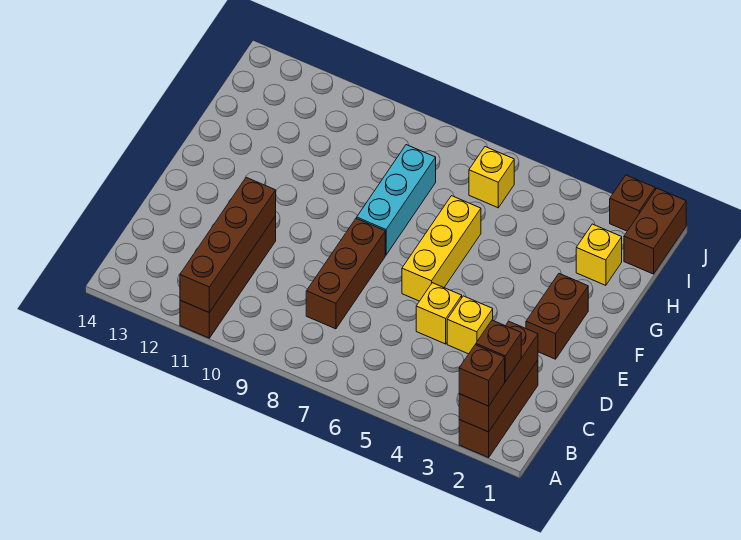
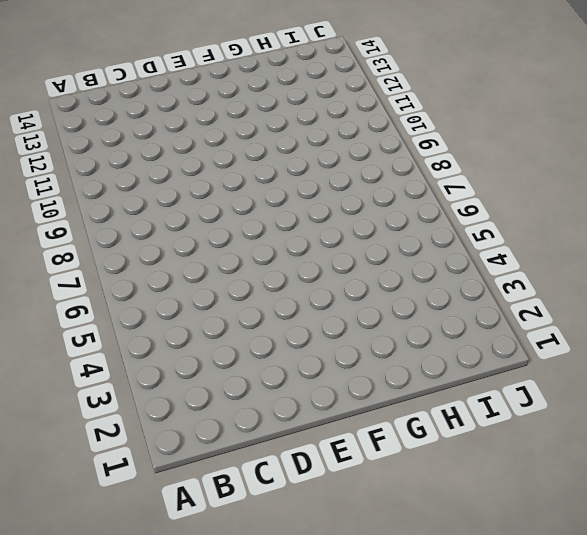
none -> brown 1x3 brick [459,360,538,458]
none -> brown 1x4 brick [180,216,276,338]
none -> brown 1x3 brick [306,218,385,329]

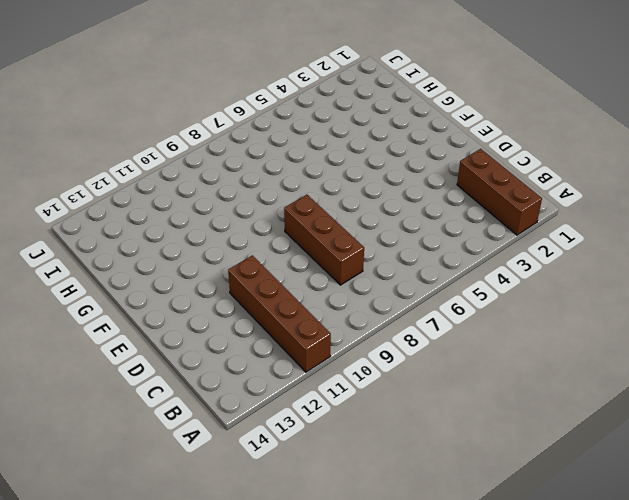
none -> yellow 1x1 brick [447,296,493,354]
none -> yellow 1x1 brick [416,283,462,344]
none -> brown 1x2 brick [526,274,588,359]

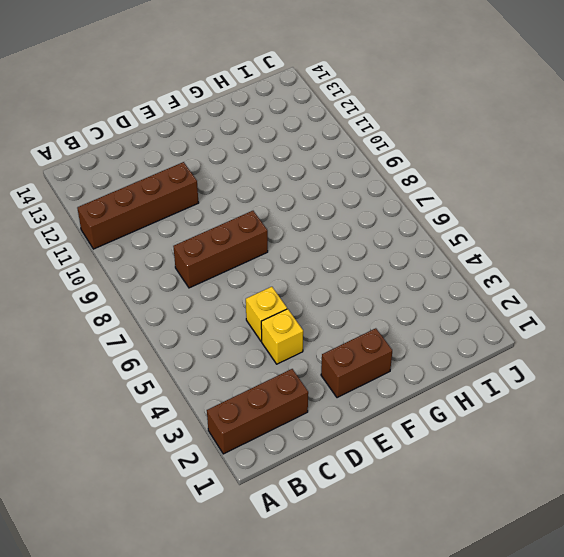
none -> yellow 1x3 brick [402,196,481,301]
none -> cyan 1x3 brick [357,145,436,255]
none -> yellow 1x1 brick [576,224,622,285]

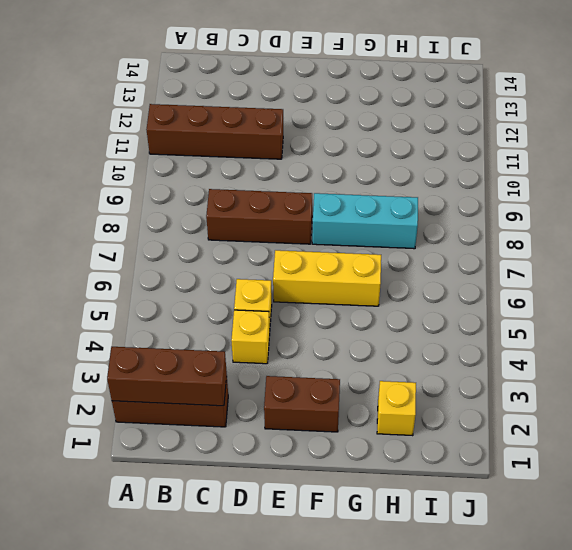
none -> brown 1x2 brick [624,188,686,274]
none -> yellow 1x1 brick [469,147,514,208]
none -> brown 1x1 brick [610,175,655,231]

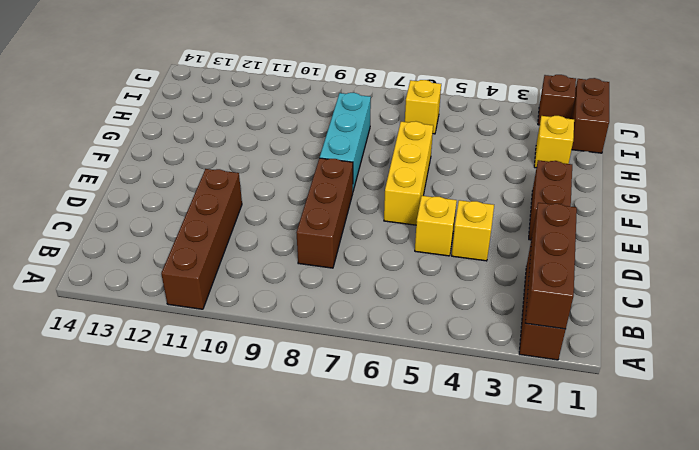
none -> brown 1x4 brick [180,177,276,312]
none -> brown 1x1 brick [459,345,505,406]
none -> brown 1x1 brick [476,320,521,381]

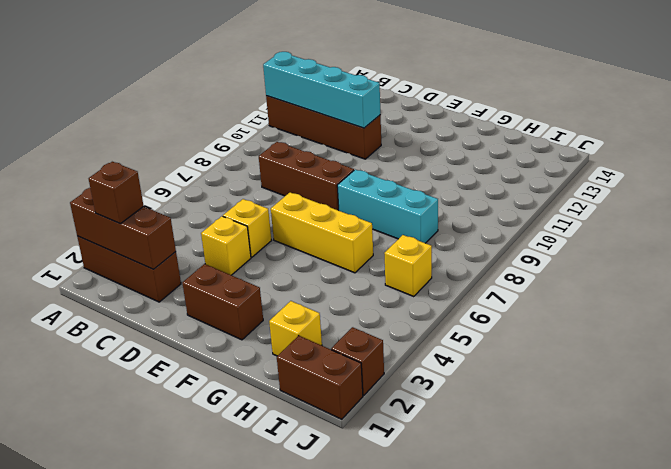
cyan 1x4 brick [263,52,380,128] -> brown 1x4 brick [180,177,276,312]
none -> brown 1x1 brick [459,345,505,406]

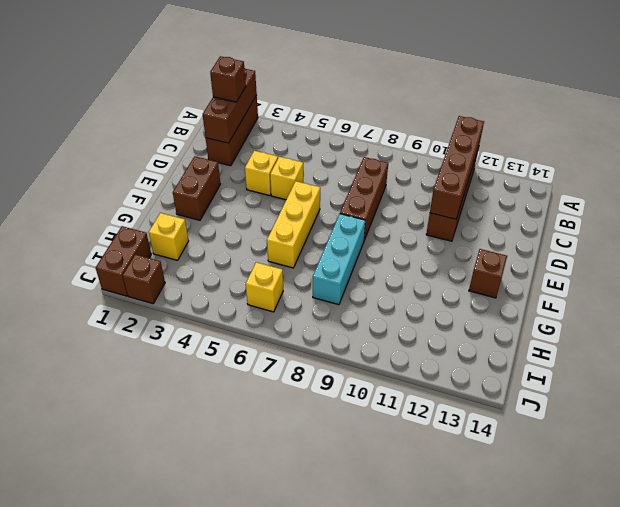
brown 1x1 brick [469,249,507,298] -> brown 1x1 brick moved to [459,345,505,406]

